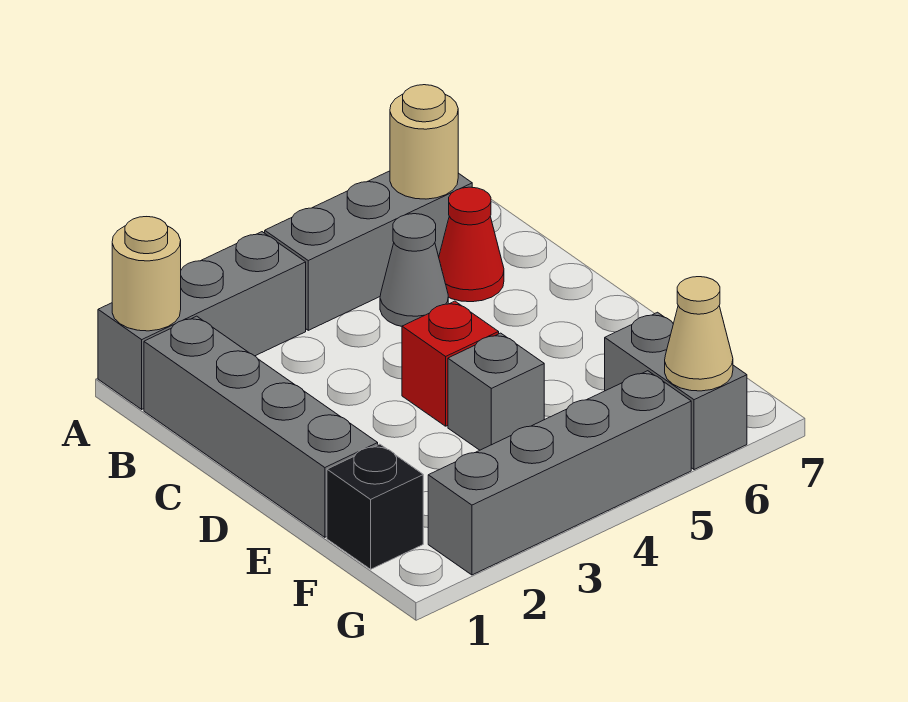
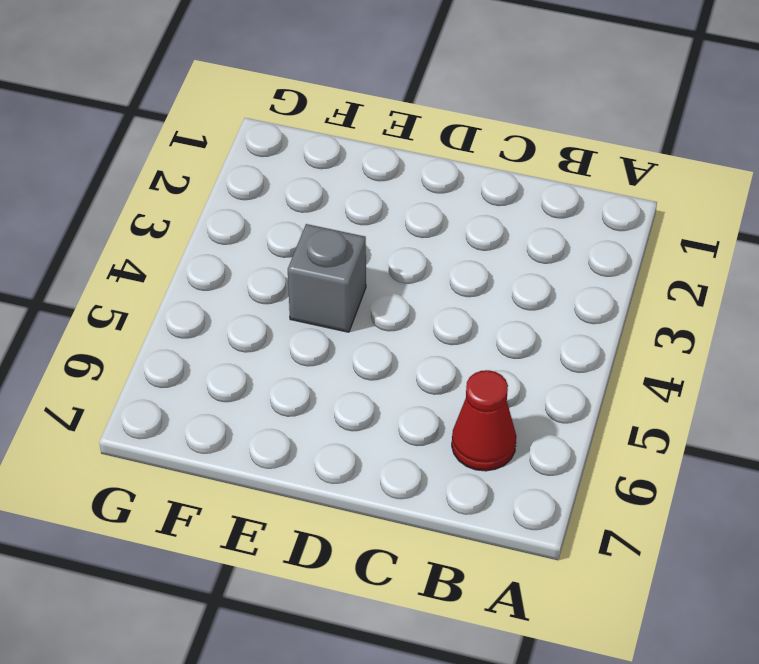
none -> grey 1x3 brick [98,232,306,409]
none -> grey 1x3 brick [265,171,472,330]
none -> grey 1x4 brick [144,316,378,537]

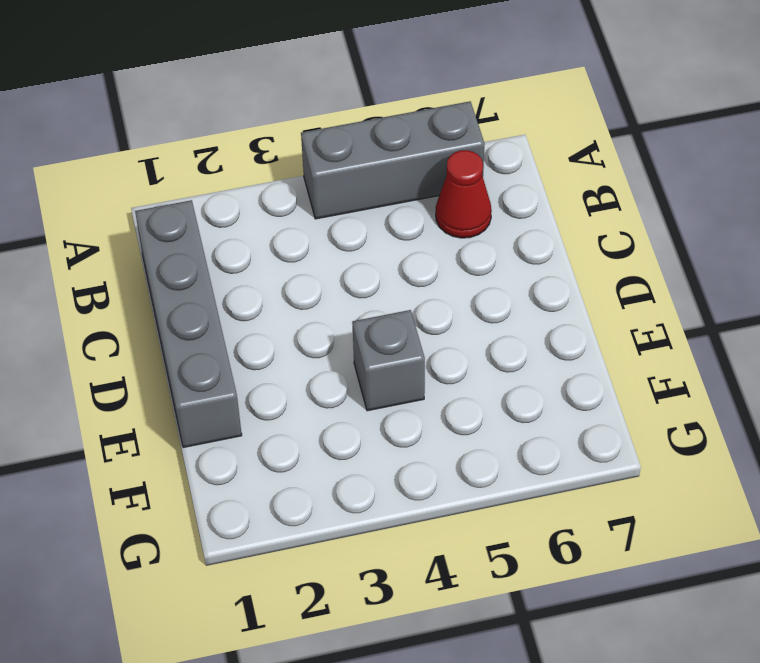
none -> grey 1x3 brick [98,232,306,409]
none -> grey 1x1 cone [380,214,448,326]
none -> red 1x1 brick [402,301,499,426]

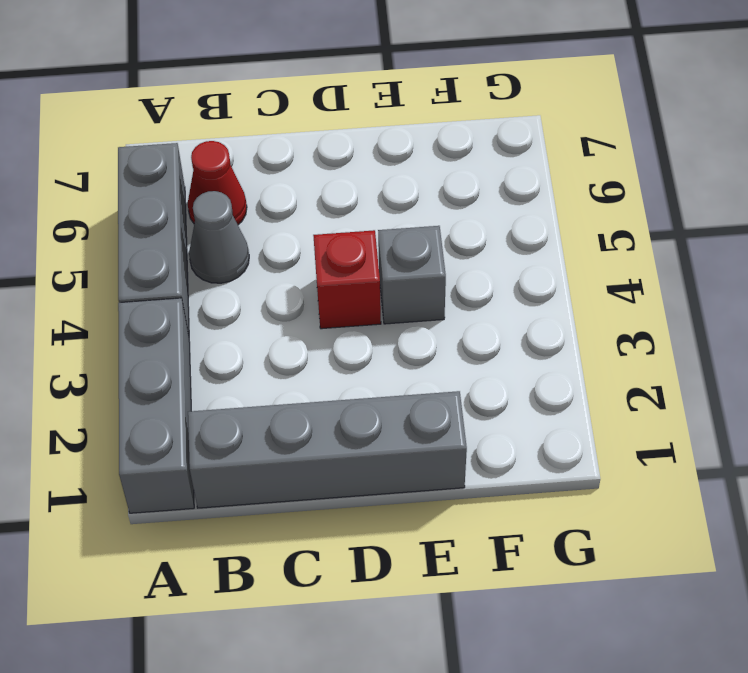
none -> black 1x1 brick [327,444,423,569]
none -> grey 1x2 brick [605,312,747,470]
none -> grey 1x4 brick [428,371,691,575]

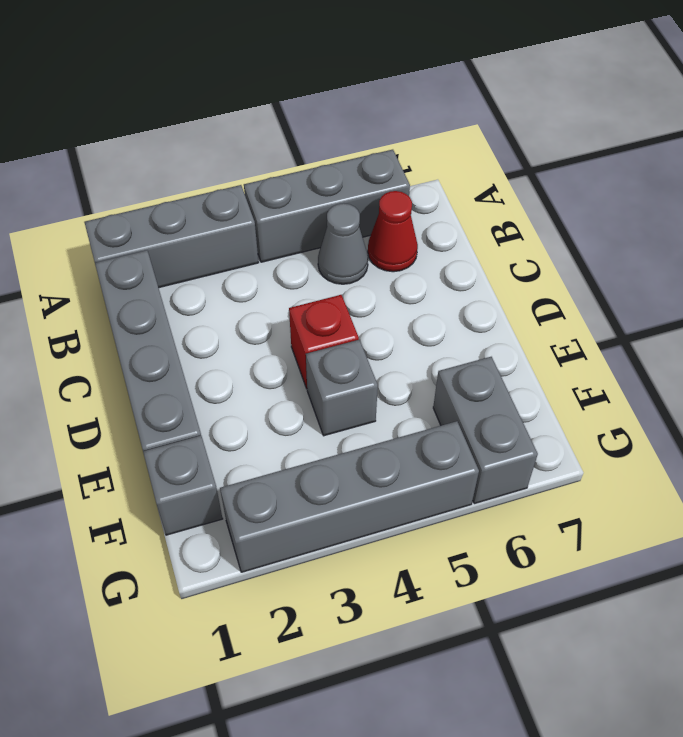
grey 1x1 brick [143,436,223,535] -> black 1x1 brick [327,444,423,569]
none -> tan 1x1 round brick [112,217,181,331]
none -> tan 1x1 round brick [390,85,458,199]
none -> tan 1x1 cone [665,277,733,391]

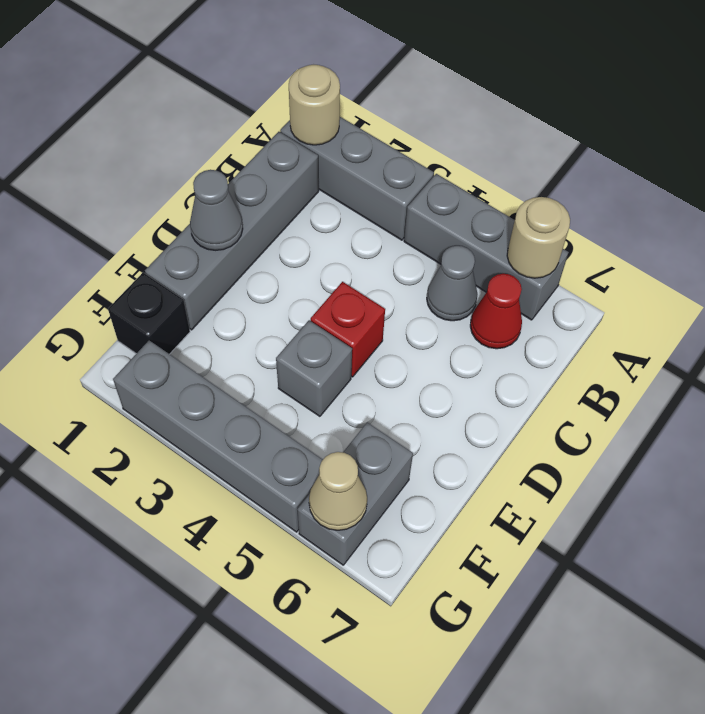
grey 1x1 cone [190,170,243,250] -> none

